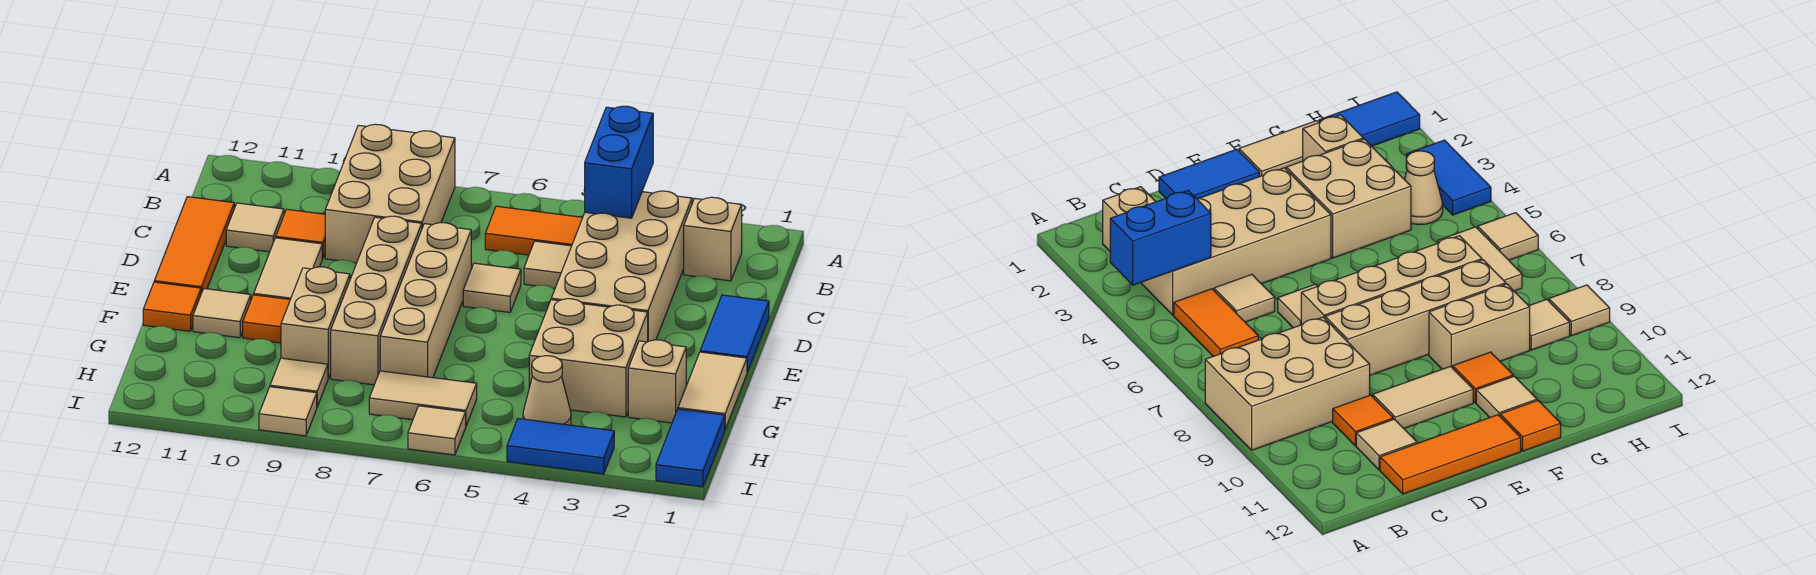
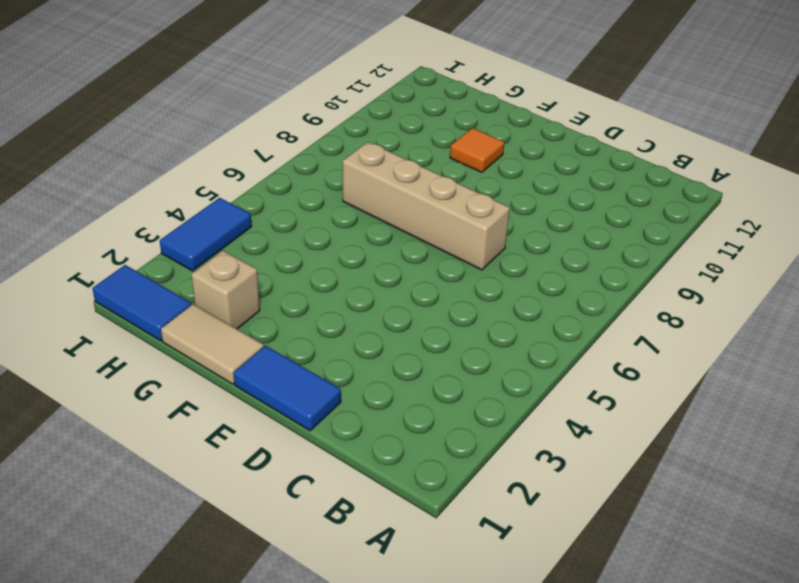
none -> tan 2x3 brick [325,124,455,263]
none -> tan 1x1 brick [684,197,742,281]
none -> tan 2x4 brick [551,191,692,341]

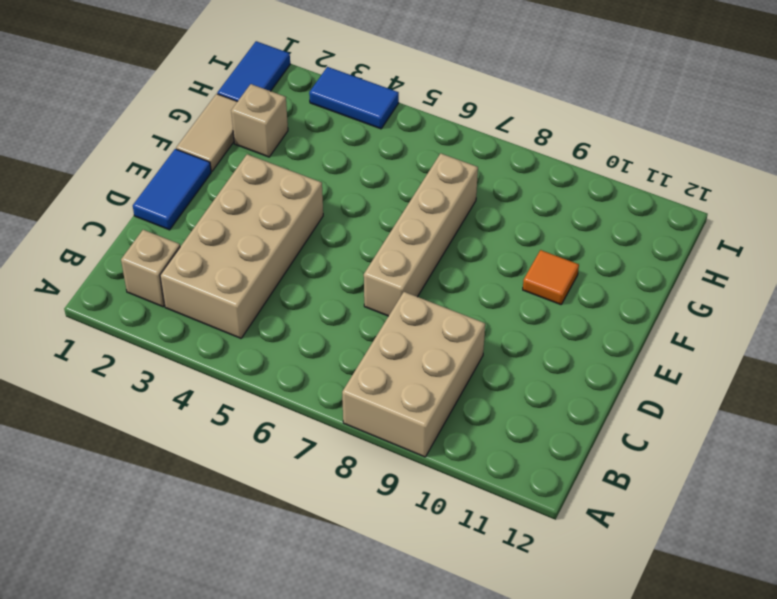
none -> orange 1x2 tile [485,206,583,255]
none -> tan 1x1 tile [524,241,571,288]
none -> orange 1x1 tile [276,209,325,259]

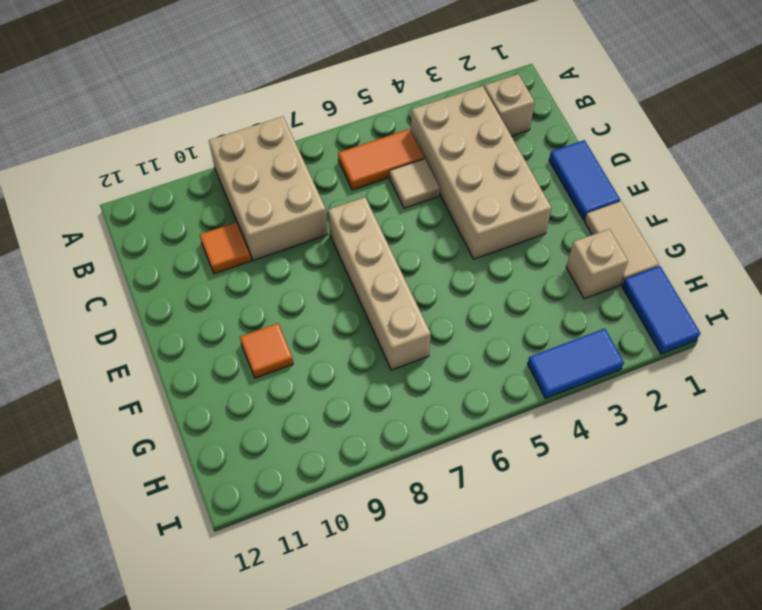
none -> tan 1x1 tile [226,203,284,252]
none -> orange 1x3 tile [154,197,234,294]
none -> tan 1x1 tile [463,263,521,312]

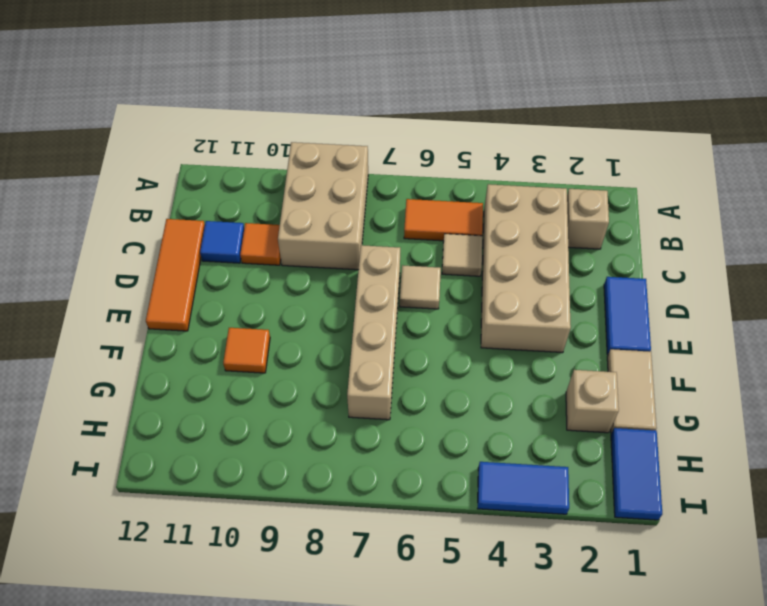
blue 1x1 tile [200,221,244,263] -> tan 1x1 tile [226,203,284,252]
none -> tan 1x4 brick [331,216,422,385]
none -> tan 1x2 tile [254,238,322,299]
none -> tan 2x2 brick [529,299,648,417]

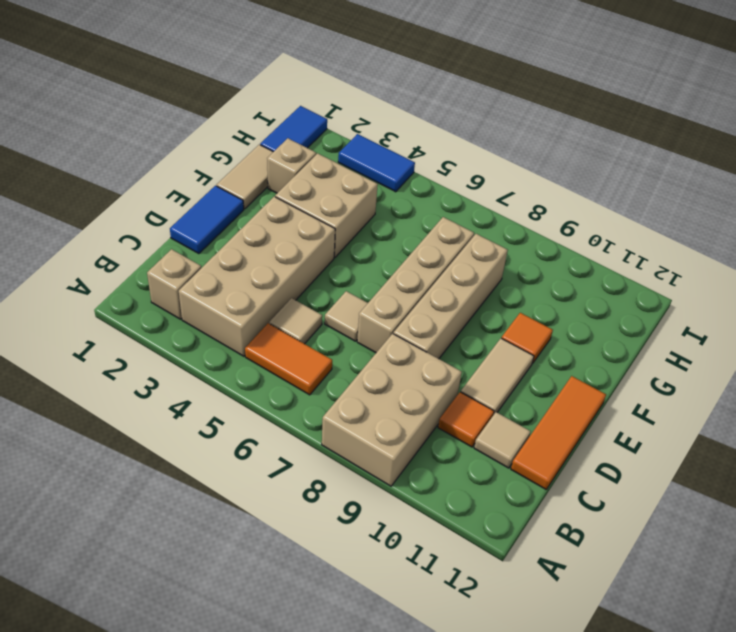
none -> tan 1x2 brick [281,267,350,378]
none -> tan 1x1 tile [193,289,251,338]
none -> orange 1x1 tile [143,282,201,331]

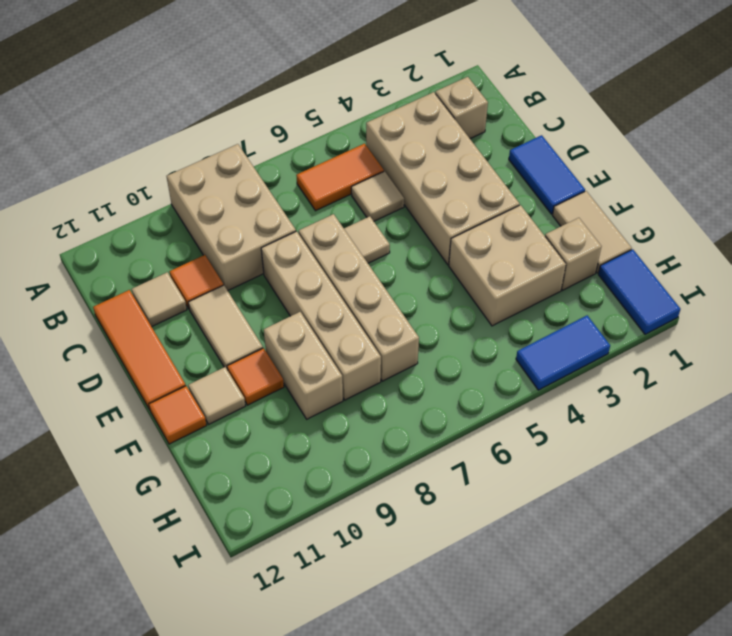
none -> tan 1x1 cone [523,356,571,425]
none -> tan 1x2 tile [369,371,477,426]
none -> tan 1x1 tile [270,358,328,407]

